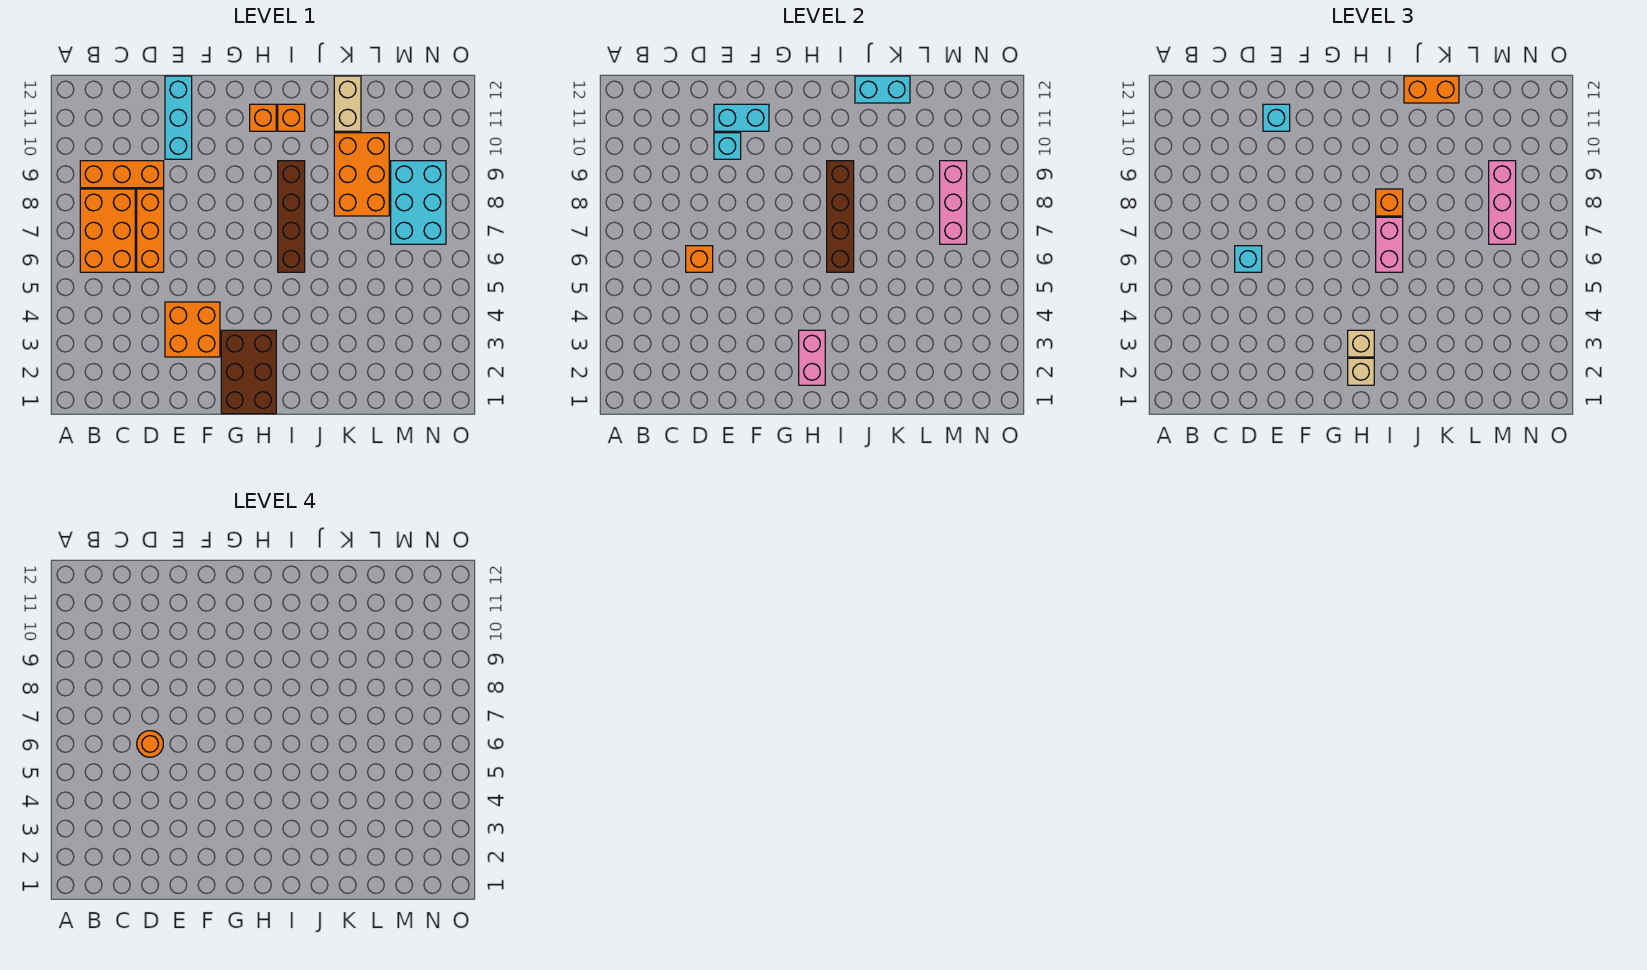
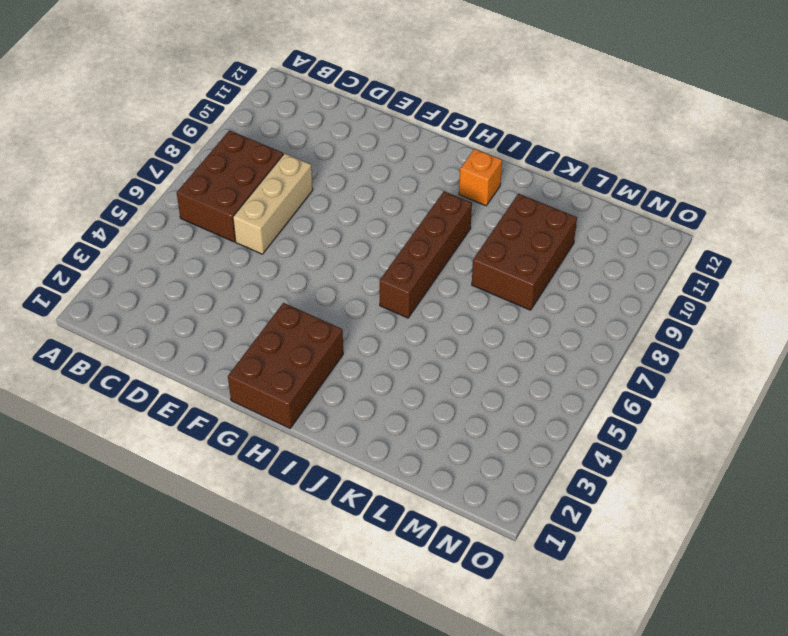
brown 2x3 brick [177,130,283,242] -> orange 2x3 brick [80,189,135,272]
tan 1x3 brick [233,153,313,254] -> orange 1x3 brick [137,189,164,272]
brown 2x3 brick [472,194,577,310] -> orange 2x3 brick [334,133,389,216]
none -> orange 1x3 brick [80,161,164,188]
none -> orange 2x2 brick [165,302,220,357]
none -> cyan 1x3 brick [165,76,192,159]

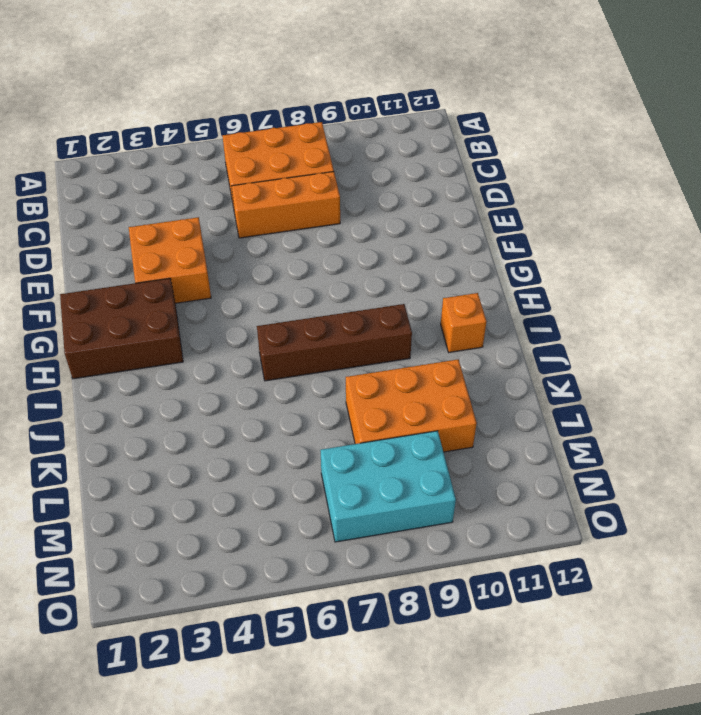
none -> orange 1x3 brick [80,161,164,188]
none -> cyan 1x3 brick [165,76,192,159]
none -> orange 1x1 brick [250,104,276,131]

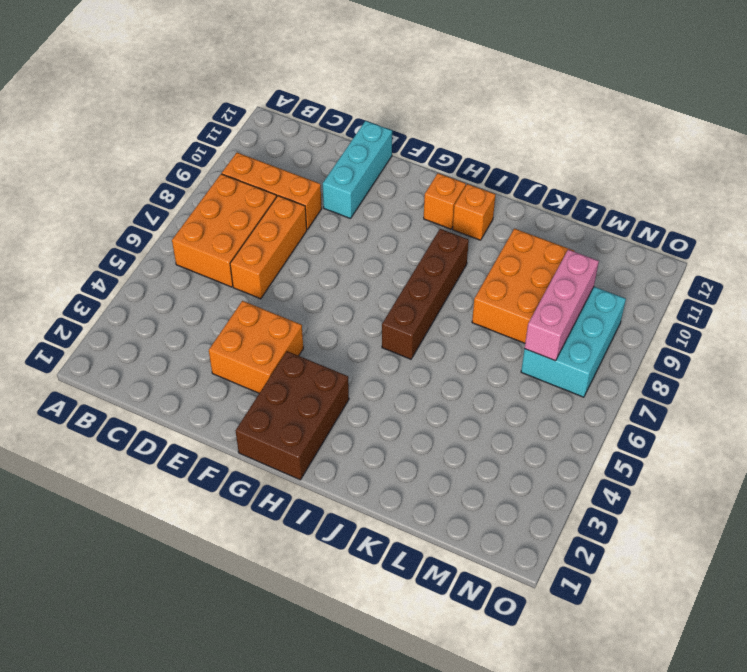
none -> tan 1x2 brick [334,76,361,131]
none -> orange 1x1 brick [686,246,713,272]
none -> cyan 1x1 brick [714,133,741,159]

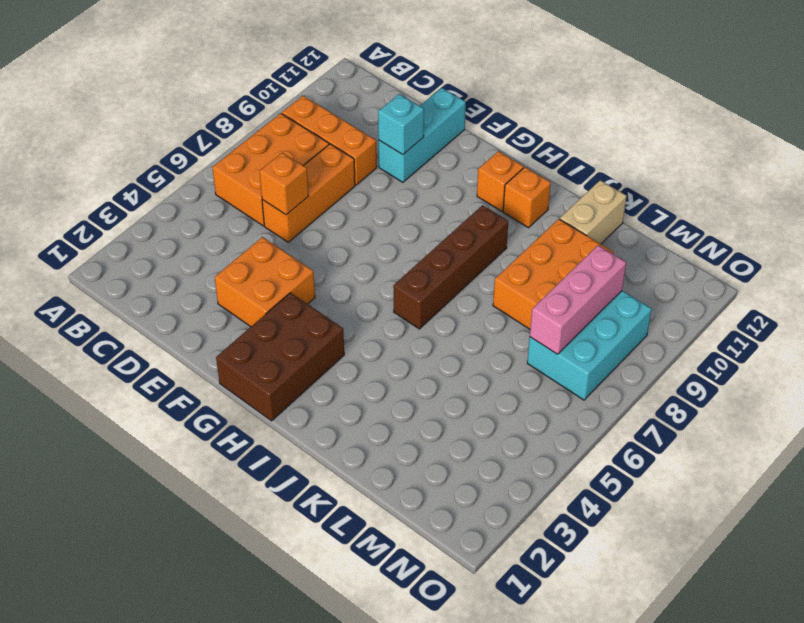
none -> cyan 1x2 brick [714,104,769,131]
none -> pink 1x2 brick [799,330,825,385]
none -> brown 1x4 brick [827,161,854,272]

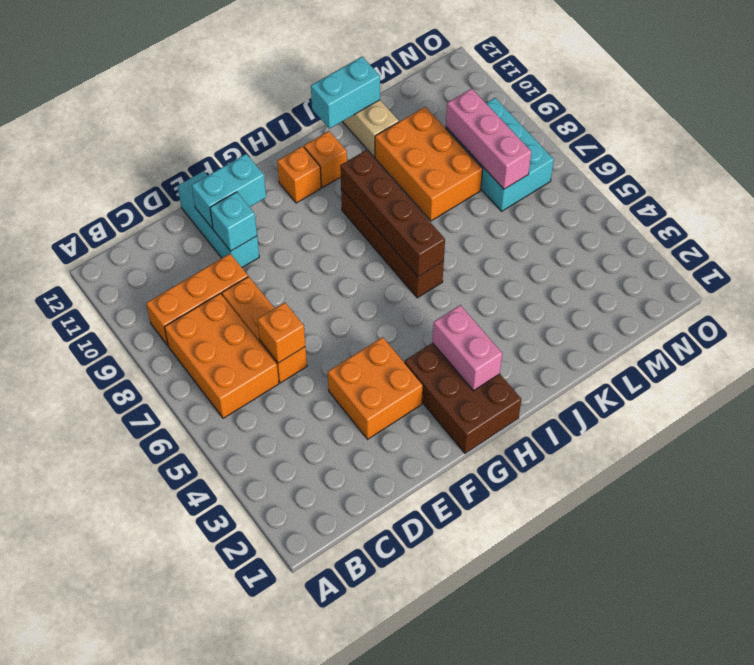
none -> cyan 1x1 brick [1235,246,1262,272]
none -> cyan 1x1 brick [1263,104,1290,131]
none -> tan 1x1 brick [1348,358,1374,385]

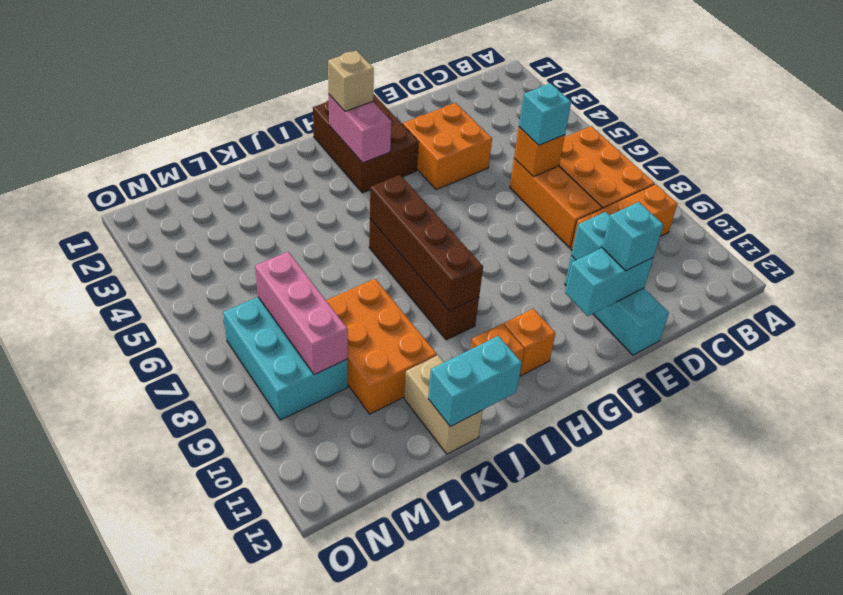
none -> tan 1x1 brick [1348,330,1374,357]
none -> pink 1x2 brick [1376,217,1403,272]
none -> orange 1x1 brick [1376,189,1403,216]

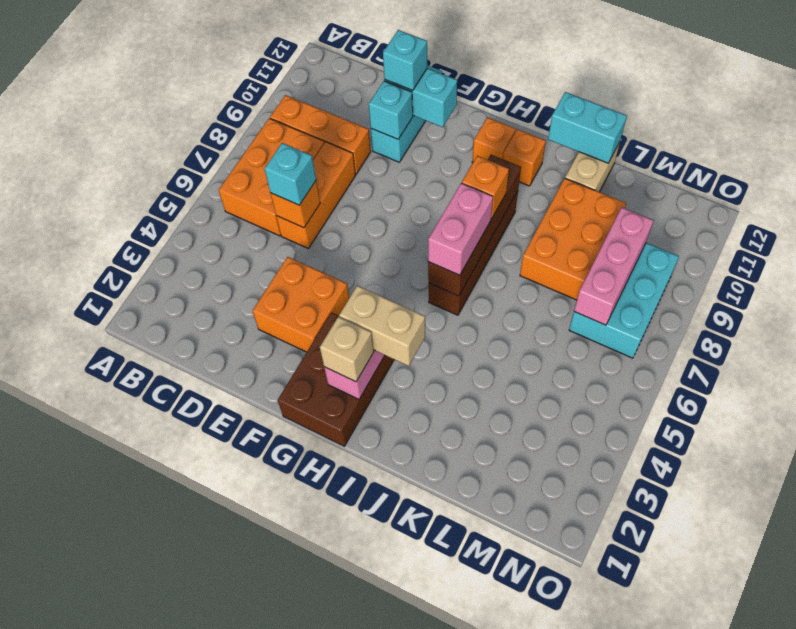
tan 1x2 brick [339,286,425,366] -> tan 1x1 brick [1348,330,1374,357]
none -> orange 1x2 brick [1404,76,1459,103]
none -> pink 1x3 brick [1489,161,1516,244]
none -> orange 1x1 round brick [137,731,163,757]

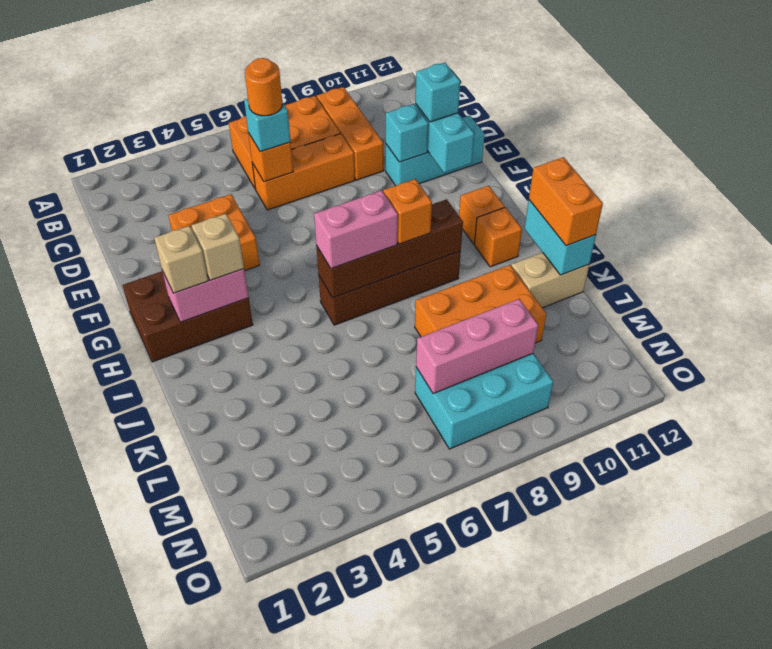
none -> pink 1x3 brick [1489,161,1516,244]

